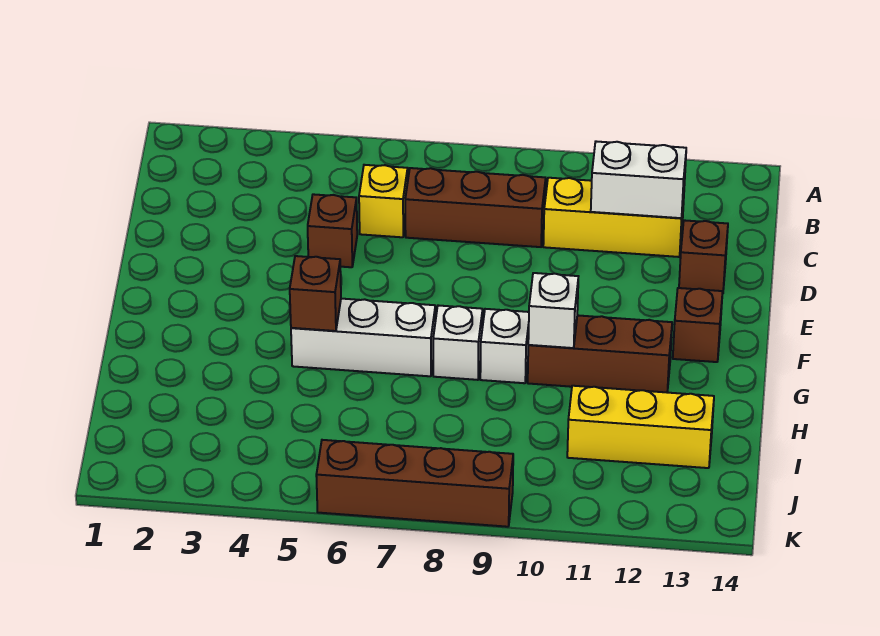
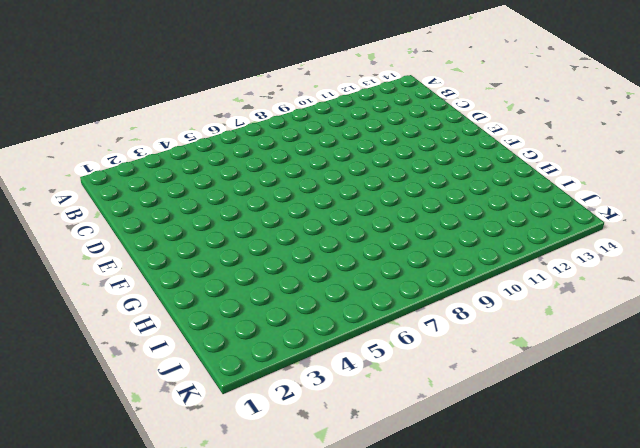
none -> yellow 1x1 brick [359,165,408,237]
none -> brown 1x3 brick [405,168,546,247]
none -> yellow 1x3 brick [543,178,684,257]

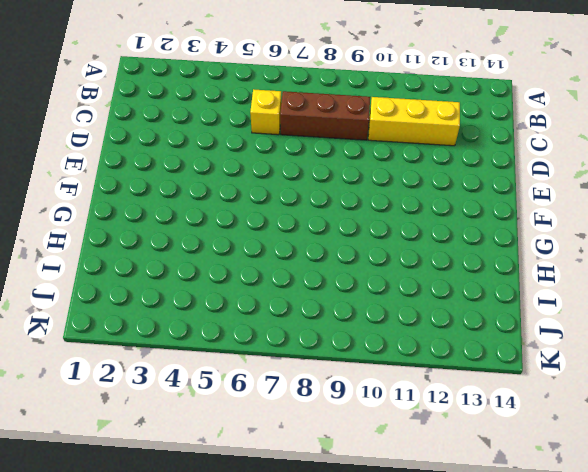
none -> brown 1x1 brick [308,194,357,267]
none -> brown 1x1 brick [679,220,728,294]
none -> brown 1x1 brick [673,288,723,362]

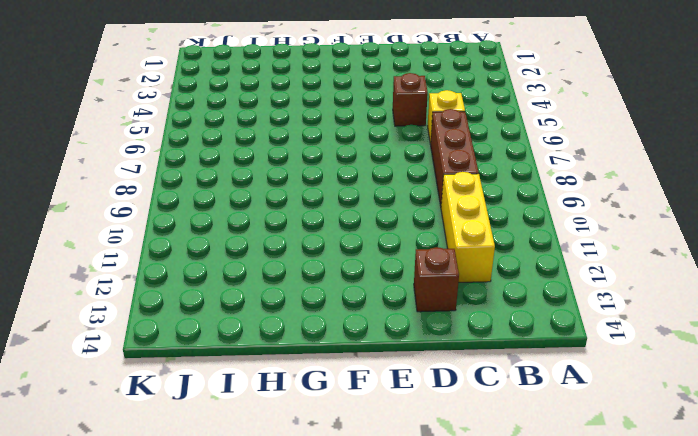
none -> brown 1x1 brick [673,288,723,362]
none -> white 1x3 brick [291,299,435,376]
none -> white 1x1 brick [433,305,483,380]

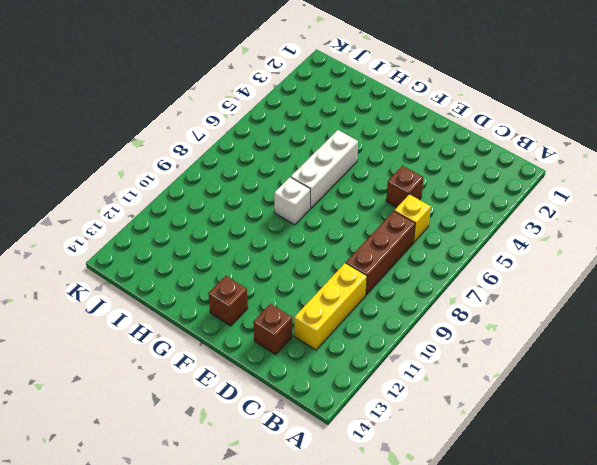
none -> white 1x1 brick [480,309,529,383]
none -> brown 1x3 brick [528,315,672,392]
none -> yellow 1x3 brick [567,386,714,468]

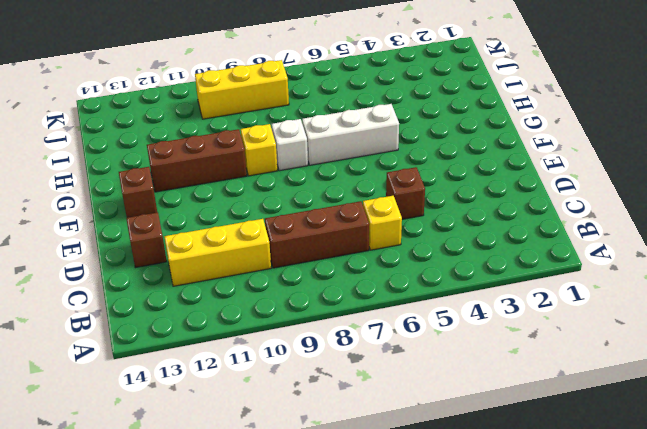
yellow 1x1 brick [241,124,278,176] -> white 1x1 brick [480,309,529,383]
yellow 1x3 brick [195,60,289,119] -> yellow 1x3 brick moved to [567,386,714,468]
none -> brown 1x4 brick [316,440,513,527]
none -> white 1x2 brick [591,141,686,218]
none -> brown 1x1 brick [290,256,341,331]

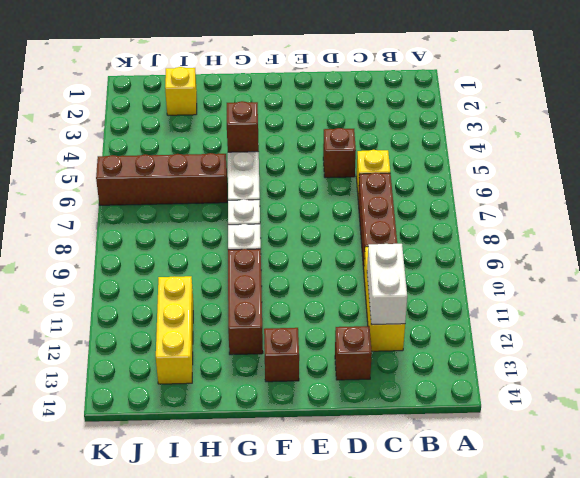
brown 1x4 brick [96,153,227,205] -> brown 1x4 brick turned to [316,440,513,527]
yellow 1x1 brick [165,67,197,115] -> none
none -> white 1x1 brick [528,273,578,348]

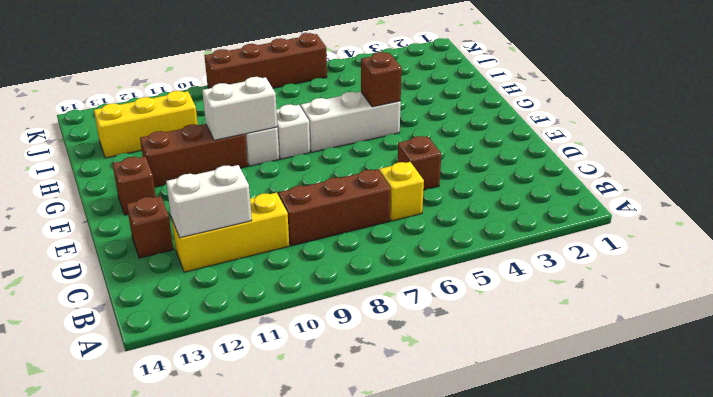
white 1x2 brick [202,77,277,140] -> white 1x1 brick [528,273,578,348]

